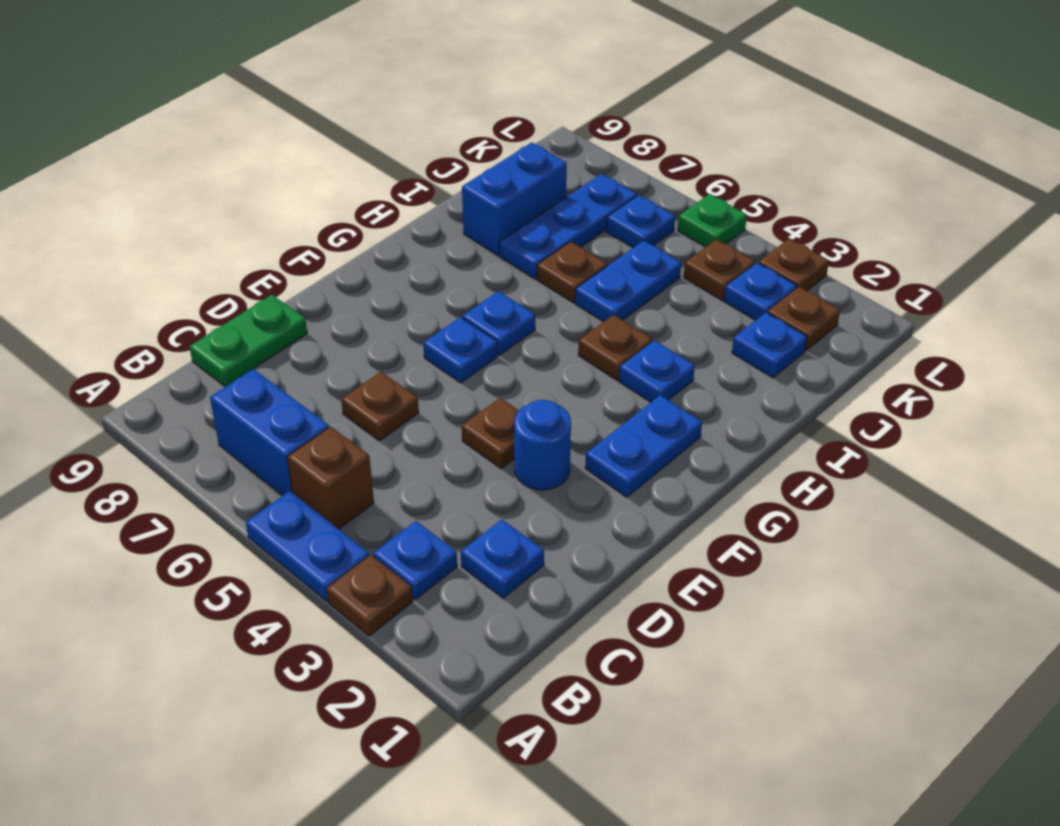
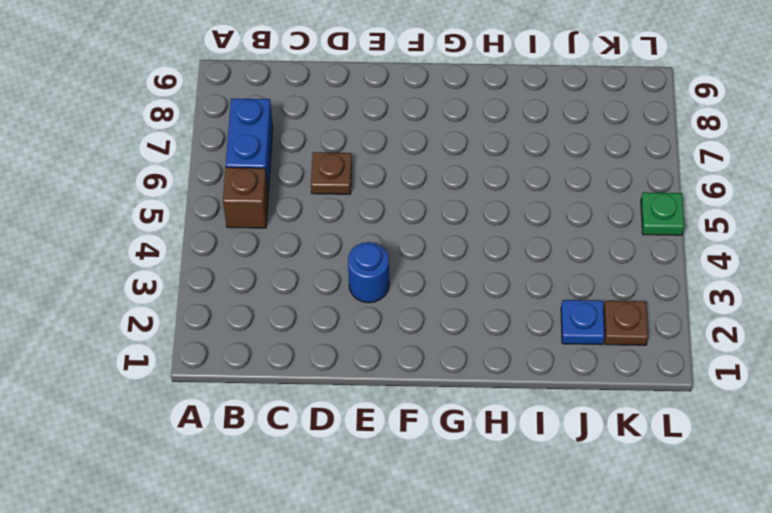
none -> brown 1x1 plate [327,555,413,636]
none -> blue 1x2 plate [246,491,369,601]
none -> blue 1x1 plate [373,521,457,600]

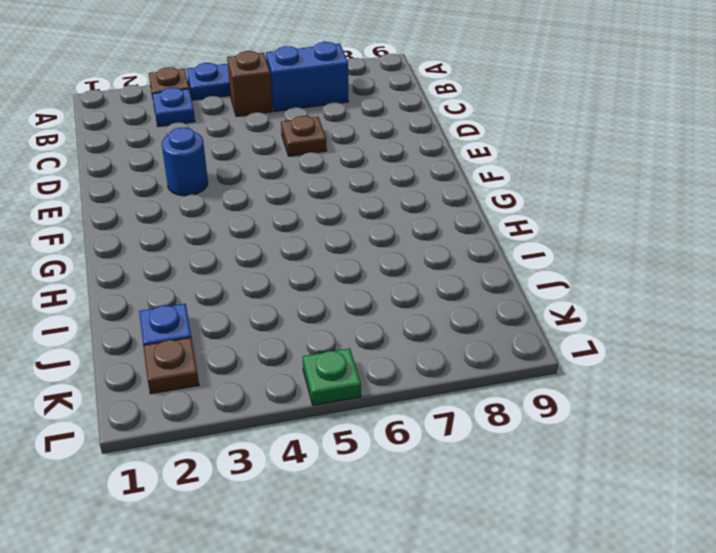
none -> blue 1x1 plate [461,519,544,598]
none -> green 1x2 plate [189,295,307,387]
none -> brown 1x1 plate [462,398,519,468]

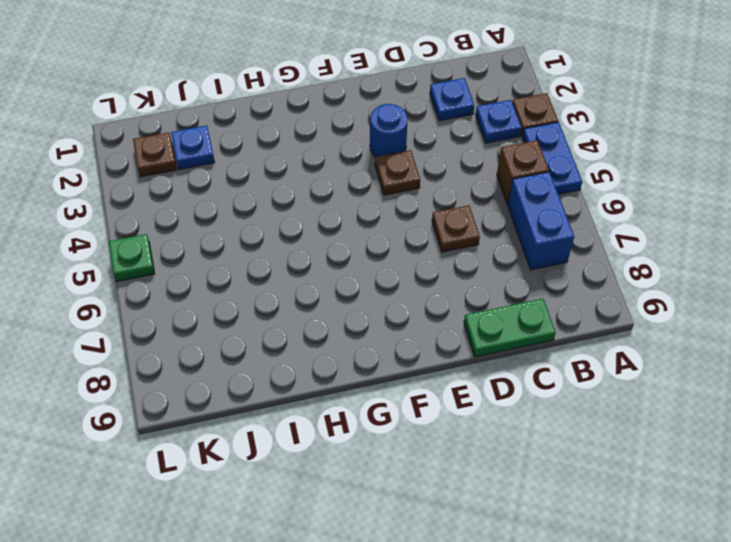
none -> blue 1x2 plate [585,395,702,497]
none -> blue 1x1 plate [423,317,498,383]
none -> blue 1x1 plate [462,291,535,355]

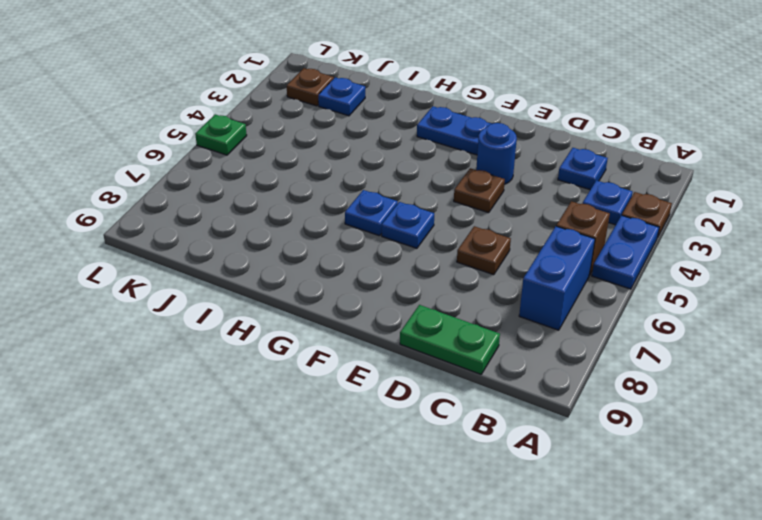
none -> blue 1x1 plate [619,340,695,402]
none -> brown 1x1 plate [578,315,653,380]
none -> blue 1x2 plate [575,240,681,322]

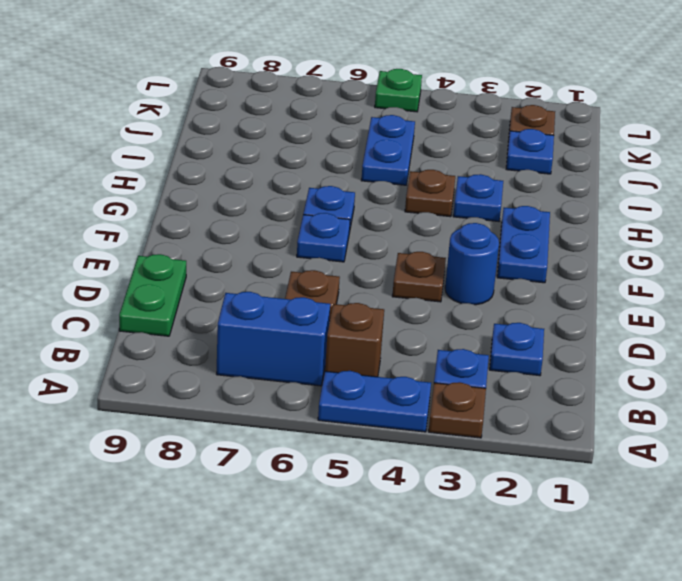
none -> brown 1x1 plate [537,242,607,303]
none -> blue 1x3 plate [499,174,637,279]
none -> blue 1x2 brick [462,142,567,255]

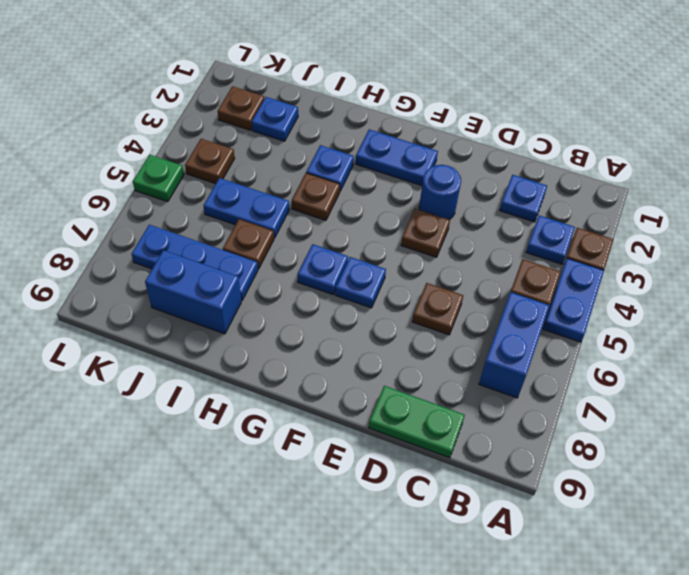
none -> blue 1x1 plate [724,263,797,320]
none -> blue 1x1 plate [606,195,675,248]
none -> brown 1x1 plate [759,238,829,291]

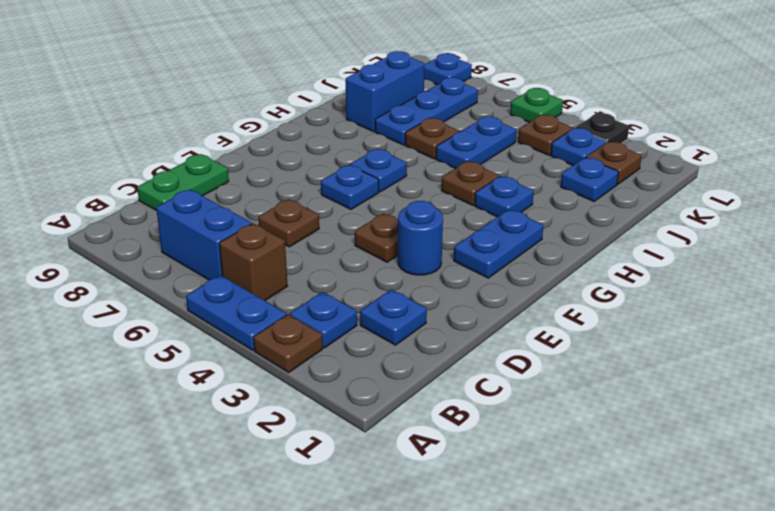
black 1x1 plate [576,113,629,143] -> brown 1x1 plate [759,238,829,291]
blue 1x1 plate [424,53,472,85] -> blue 1x1 plate moved to [606,195,675,248]

